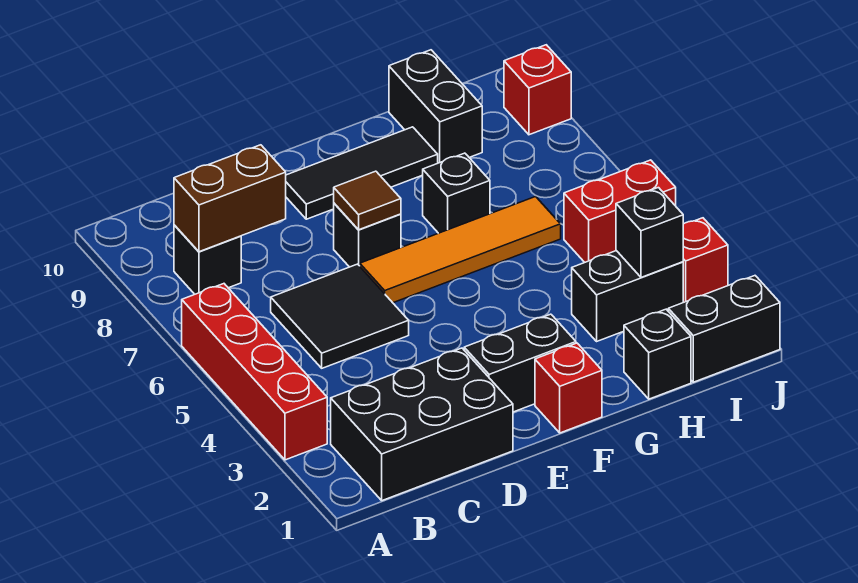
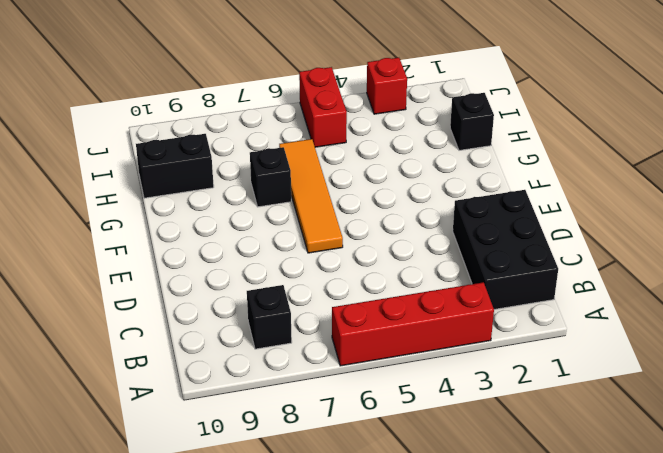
none -> black 2x2 tile [271,264,409,368]
none -> black 1x2 brick [464,314,576,412]
none -> black 1x1 brick [334,203,401,267]

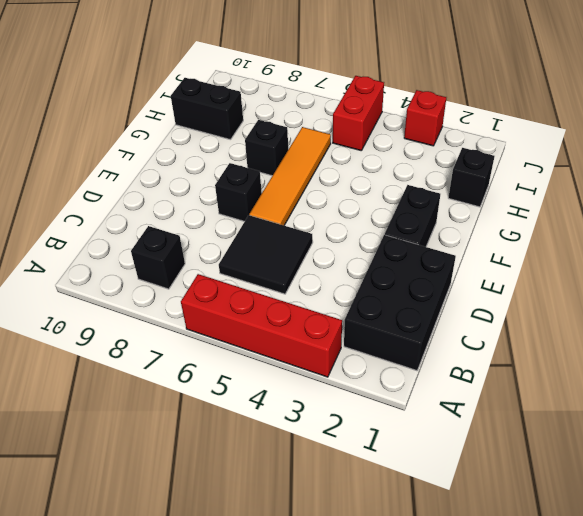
none -> black 1x3 tile [286,127,438,219]
none -> red 1x1 brick [535,343,602,433]
none -> black 1x2 brick [572,251,683,341]

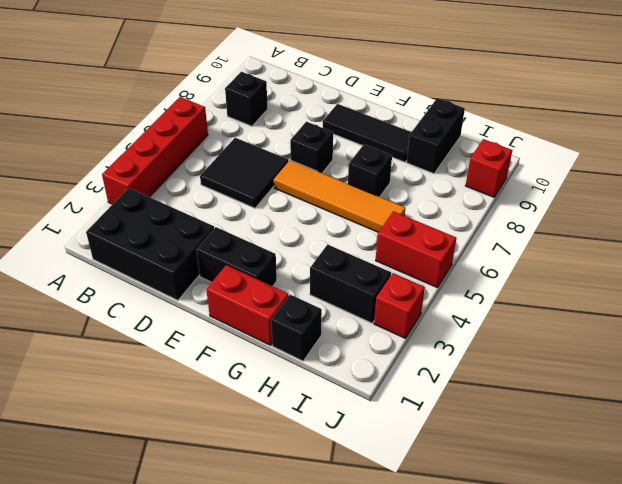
red 1x2 brick [206,265,289,345] -> red 1x1 brick [535,343,602,433]
none -> black 1x2 brick [668,276,780,382]
none -> brown 1x2 brick [174,145,286,252]
none -> brown 1x1 tile [334,171,401,230]

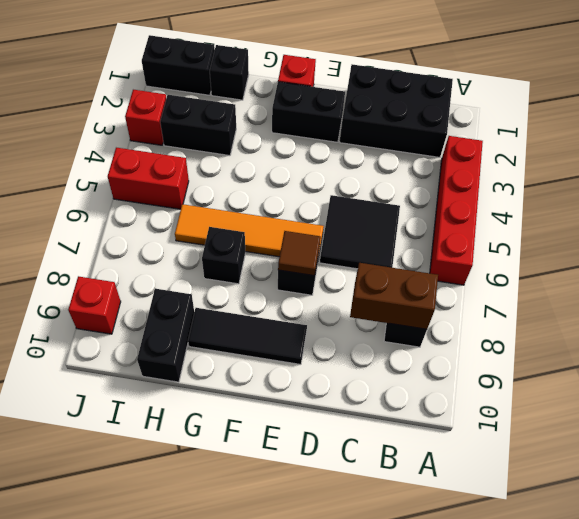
none -> black 1x1 brick [616,188,683,277]

